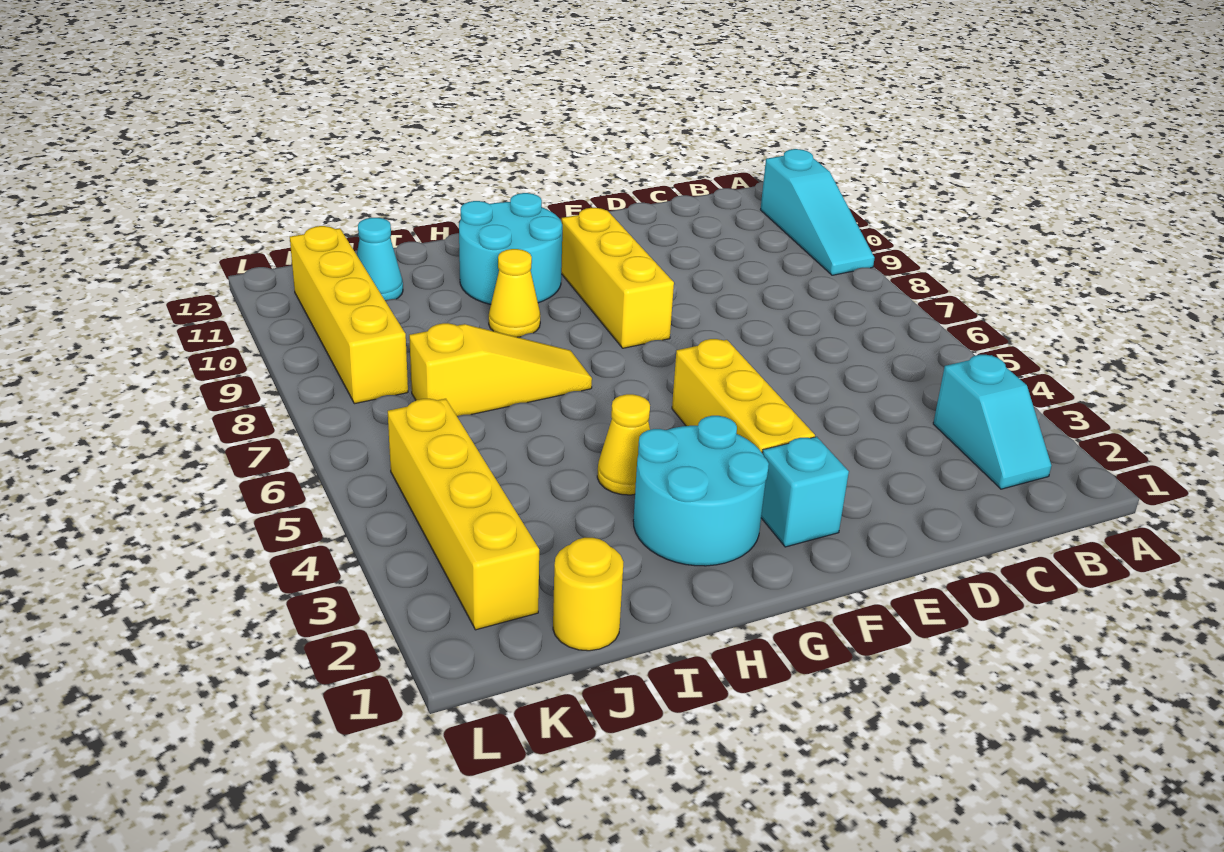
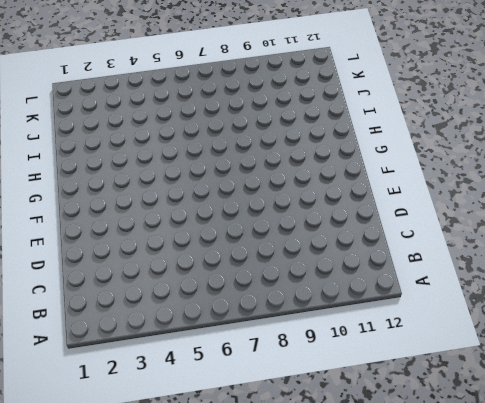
none -> cyan 1x3 slope [761,149,875,275]
none -> cyan 1x2 slope [933,355,1051,489]
none -> cyan 1x1 brick [761,437,849,547]

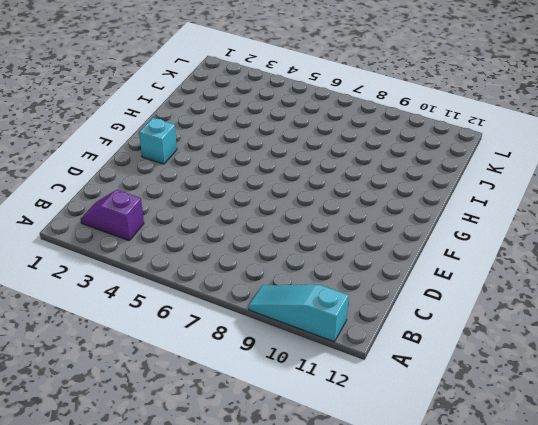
purple 1x2 slope [81,190,144,241] -> cyan 1x2 slope [933,355,1051,489]
none -> yellow 1x3 brick [672,339,815,453]
none -> yellow 1x3 brick [561,208,674,348]
none -> cyan 2x2 round brick [633,416,769,566]

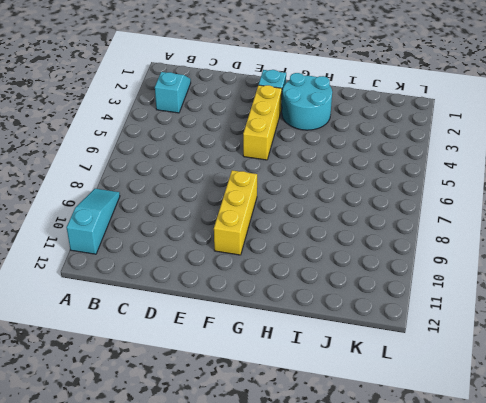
none -> cyan 2x2 round brick [459,193,562,304]
none -> yellow 1x1 cone [597,394,650,495]
none -> yellow 1x3 slope [409,323,592,416]

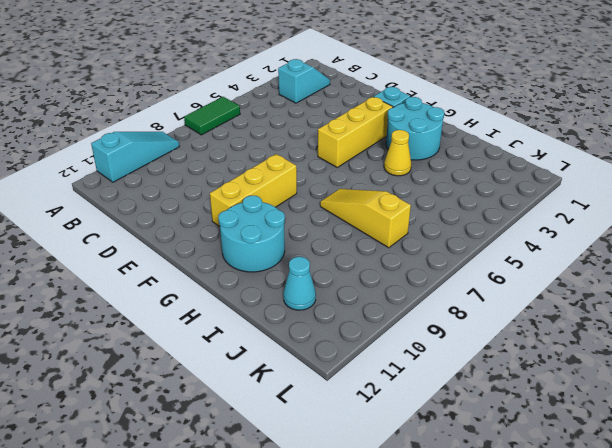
green 1x2 tile [184,97,240,135] -> none
none -> yellow 1x1 cone [489,249,540,337]
none -> yellow 1x1 round brick [553,538,623,651]
none -> yellow 1x4 brick [388,399,539,630]

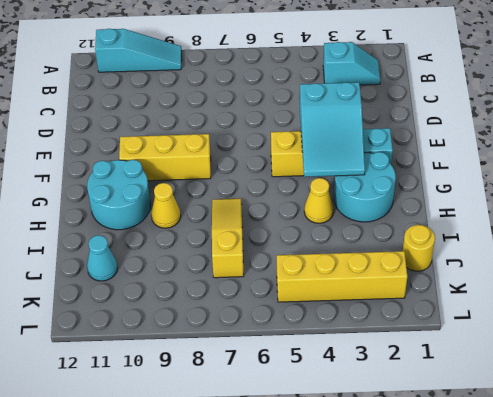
cyan 2x3 slope [300,82,365,177] -> none
none -> yellow 1x4 brick [290,226,408,404]

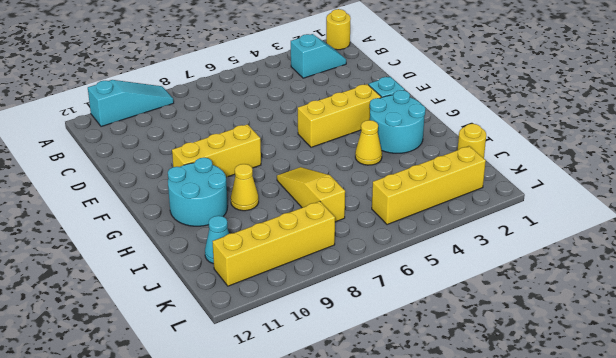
yellow 1x1 round brick [326,9,351,50] -> none

